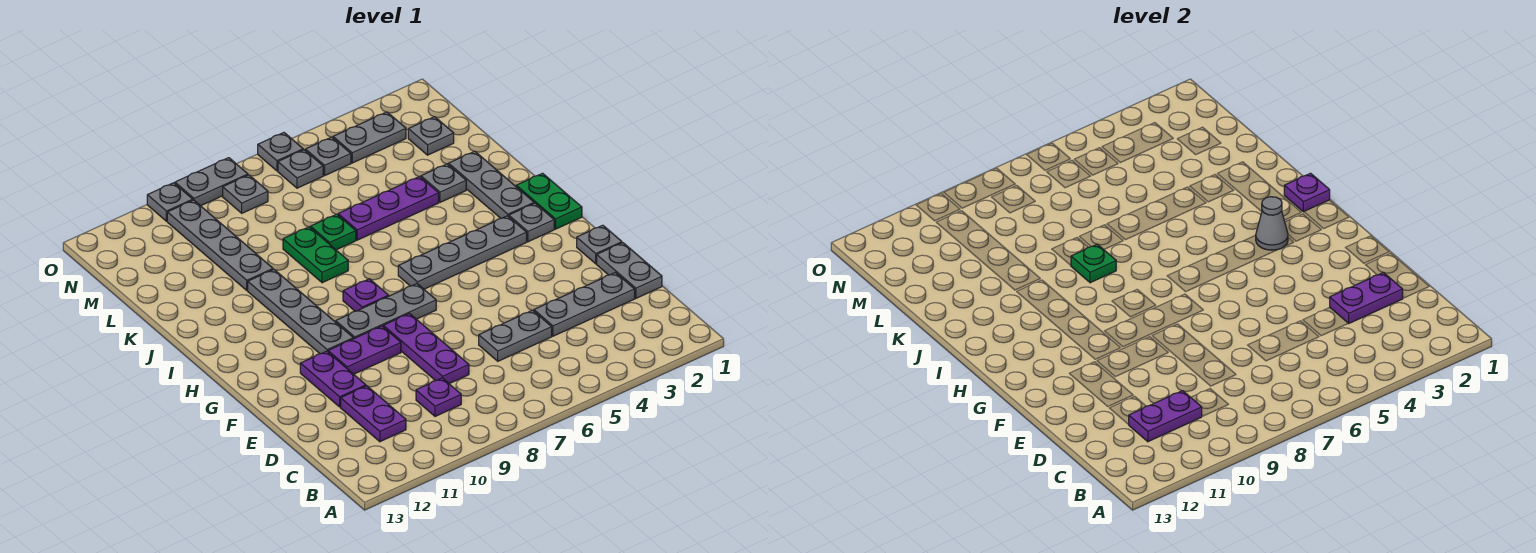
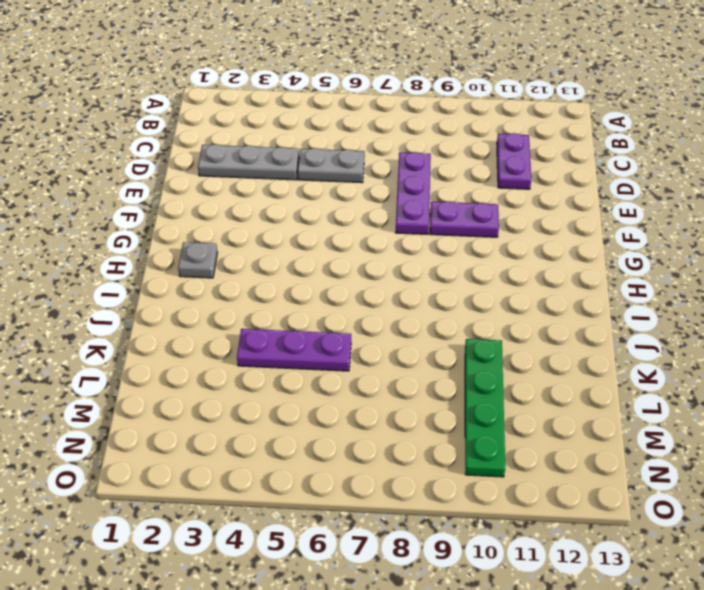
green 1x4 plate [465,339,505,477] -> grey 1x4 plate [167,200,273,290]
none -> purple 1x1 plate [416,378,461,416]
none -> grey 1x2 plate [597,243,662,298]
none -> purple 1x2 plate [300,351,366,407]
none -> grey 1x1 plate [577,225,622,264]

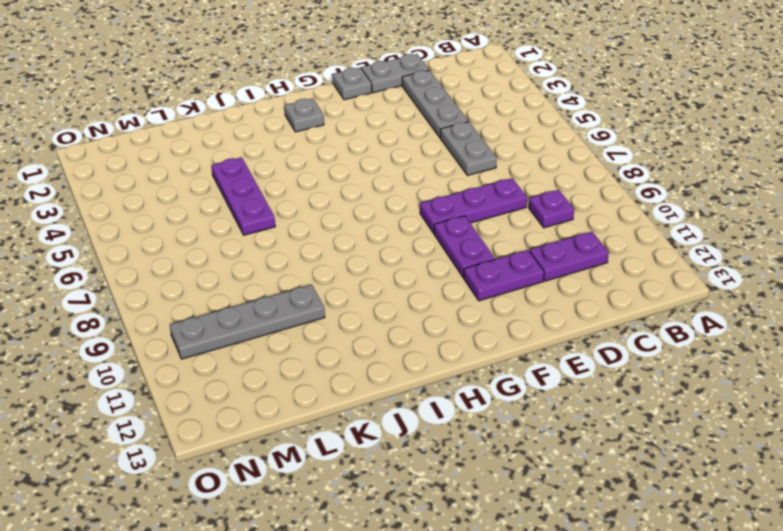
none -> grey 1x3 plate [336,284,436,339]
none -> grey 1x4 plate [248,270,353,354]
none -> green 1x2 plate [516,173,582,229]
none -> grey 1x4 plate [398,216,527,289]

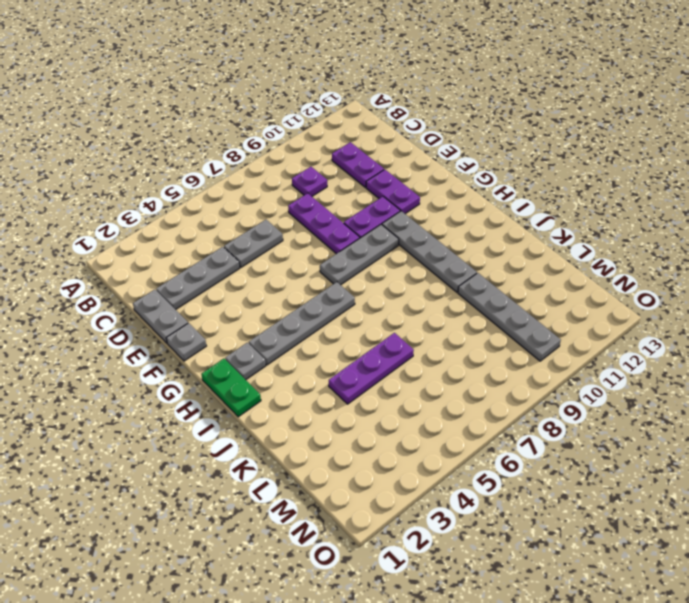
none -> purple 1x1 plate [343,279,389,311]
none -> grey 1x3 plate [449,151,534,218]
none -> green 1x2 plate [283,227,348,283]
none -> grey 1x1 plate [421,164,466,202]

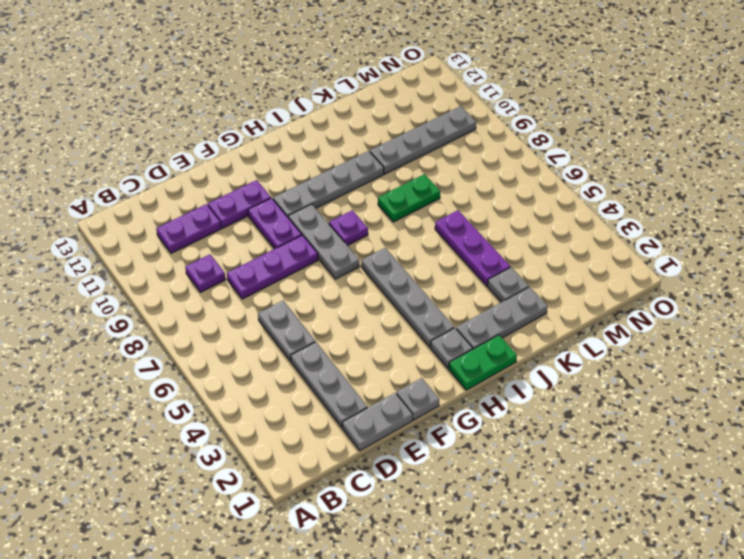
none -> green 1x1 plate [311,214,356,250]
none -> grey 1x1 plate [408,117,454,155]
none -> grey 1x2 plate [333,112,406,163]
none -> grey 1x1 plate [305,137,351,175]

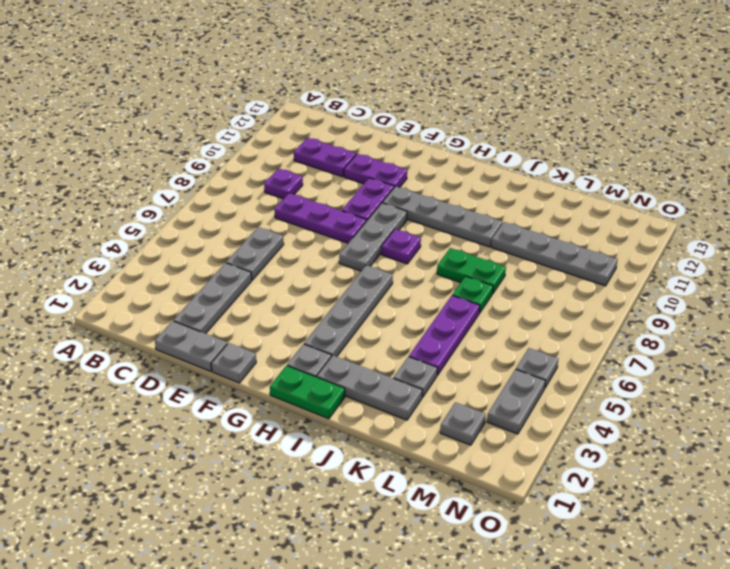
none -> grey 1x1 plate [278,150,323,188]
none -> grey 1x1 plate [223,175,268,213]
none -> grey 1x1 plate [258,133,303,171]
none -> grey 1x2 plate [175,158,248,206]

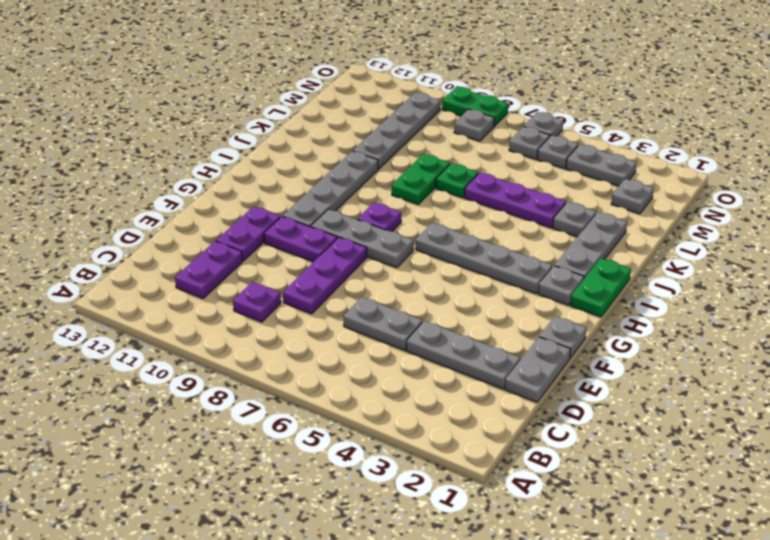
green 1x2 plate [442,87,508,126] -> grey 1x2 plate [175,158,248,206]
none -> grey 1x1 plate [147,183,193,221]
none -> purple 1x2 plate [1128,391,1202,442]
none -> purple 1x2 plate [1330,273,1403,323]
none -> grey 1x1 cone [1256,197,1288,250]

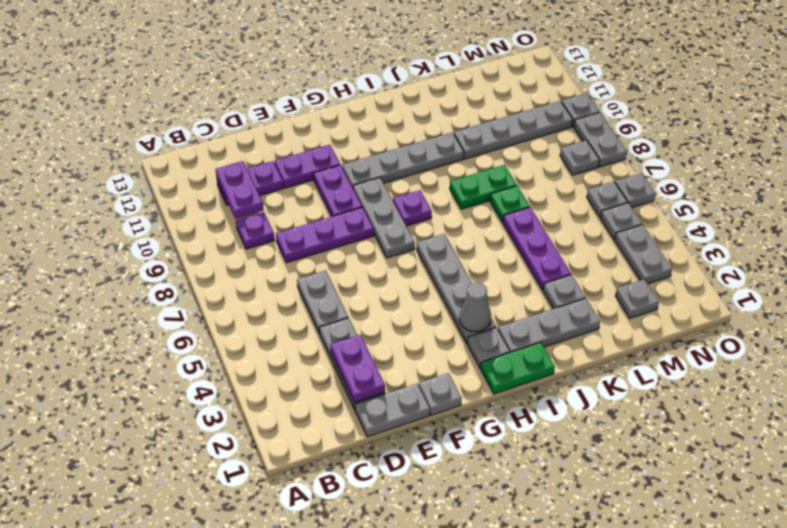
none -> purple 1x1 plate [1284,173,1330,212]
none -> green 1x1 plate [1071,244,1116,283]

